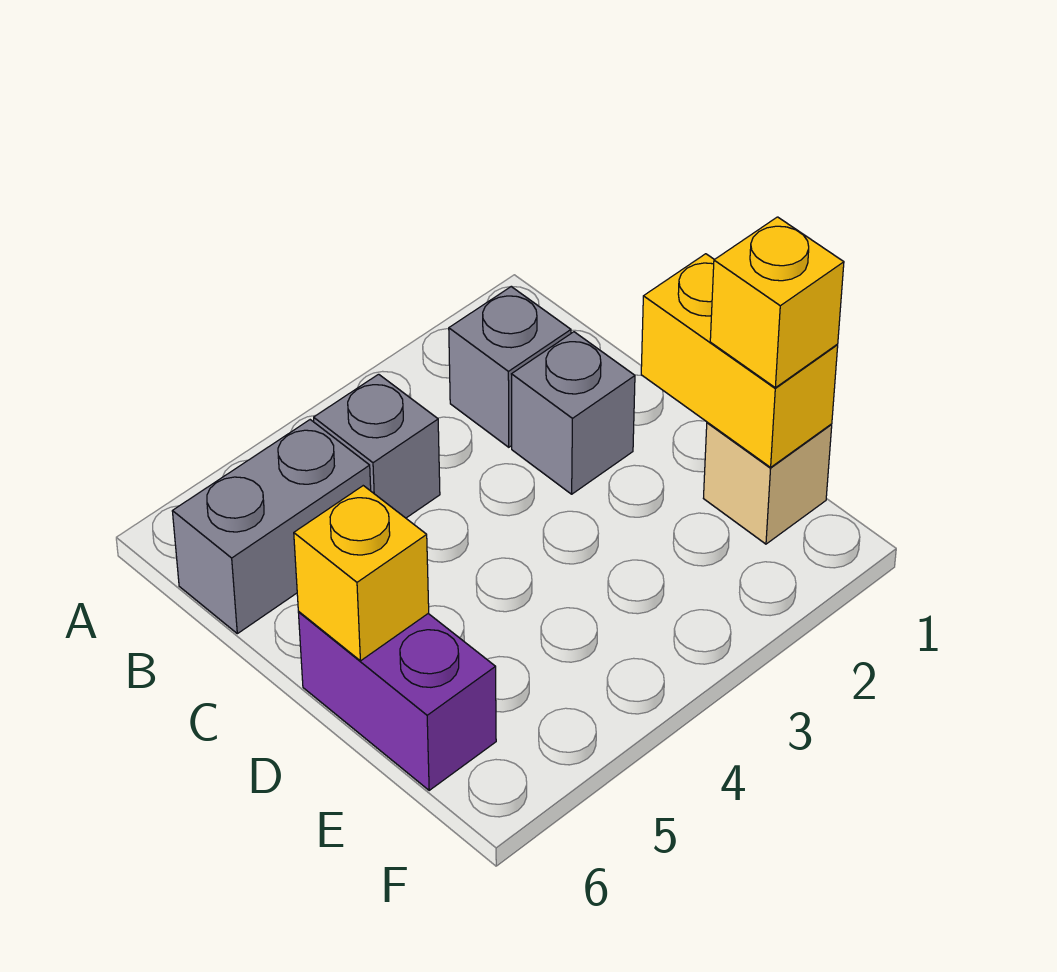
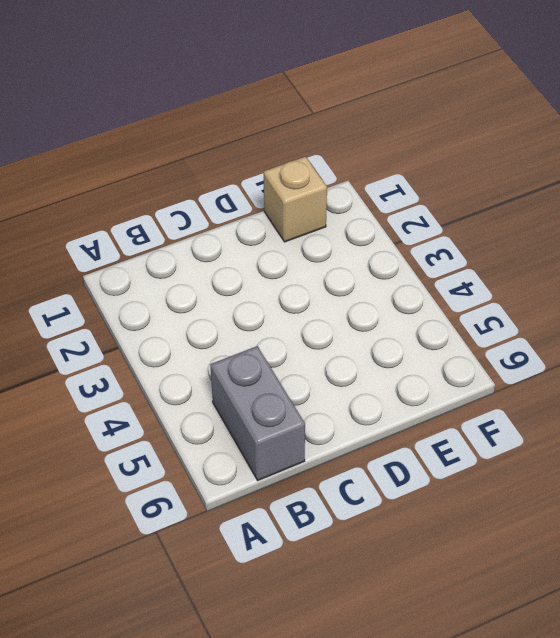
none -> grey 1x1 brick [449,287,571,447]
none -> grey 1x1 brick [314,374,440,518]

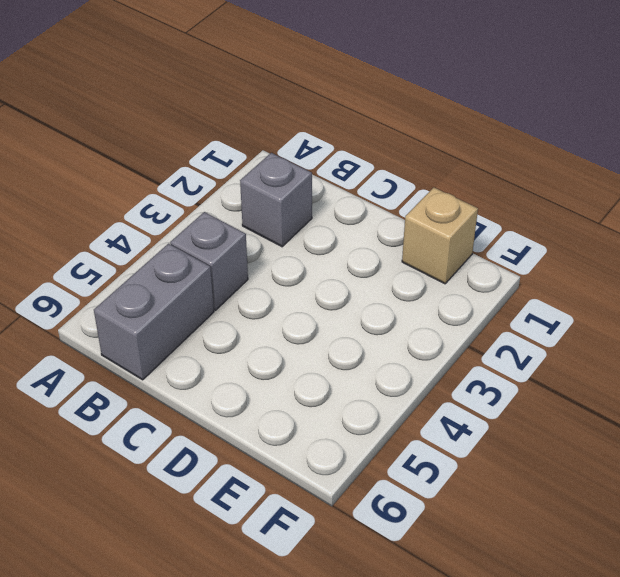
none -> grey 1x1 brick [512,332,635,494]
none -> purple 1x2 brick [298,612,496,790]

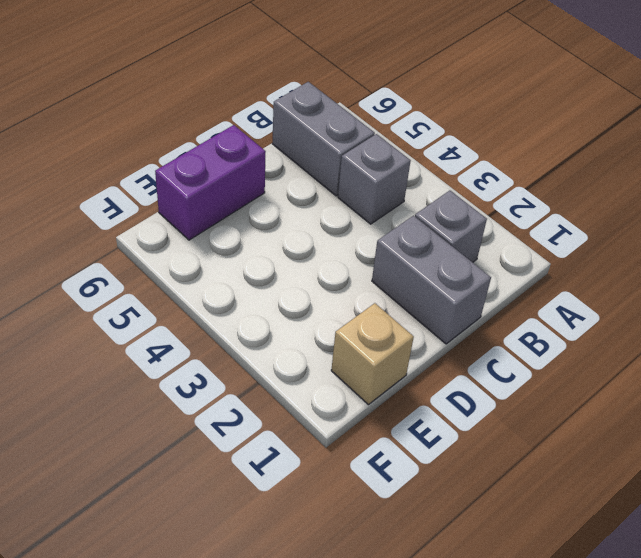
grey 1x2 brick [372,216,491,344] -> grey 1x1 brick [512,332,635,494]
none -> yellow 1x2 brick [641,254,838,467]
none -> yellow 1x1 brick [294,486,429,661]

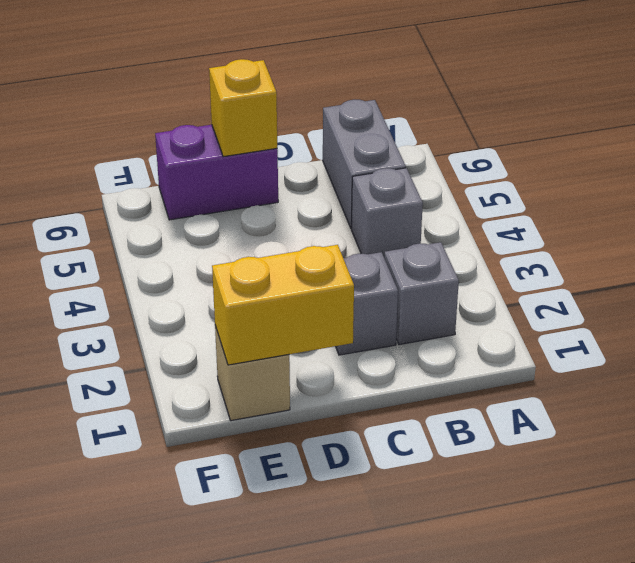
none -> yellow 1x1 brick [710,217,844,388]

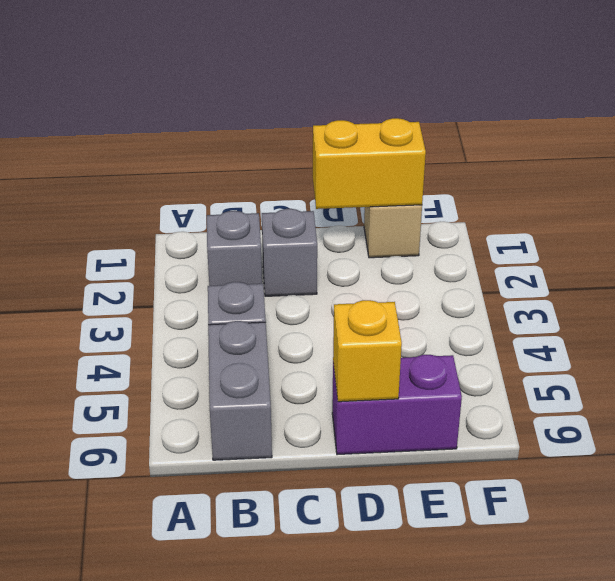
none -> yellow 1x1 brick [710,217,844,388]

